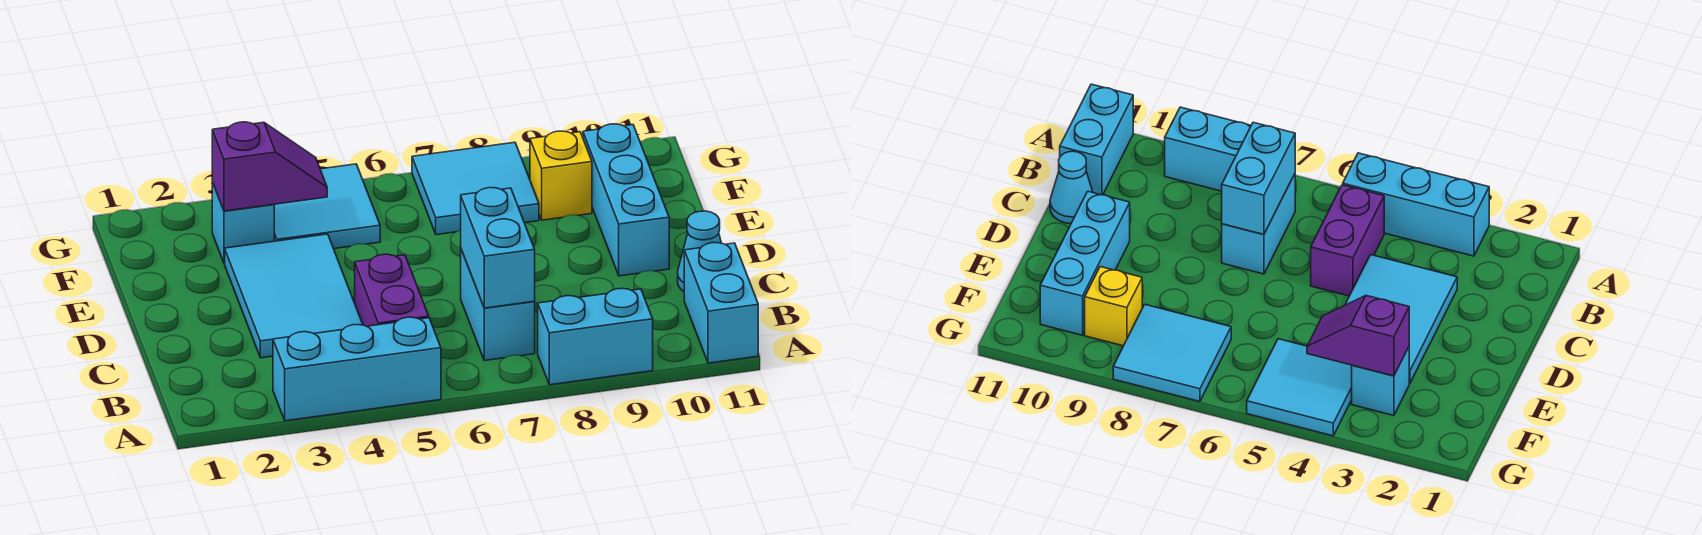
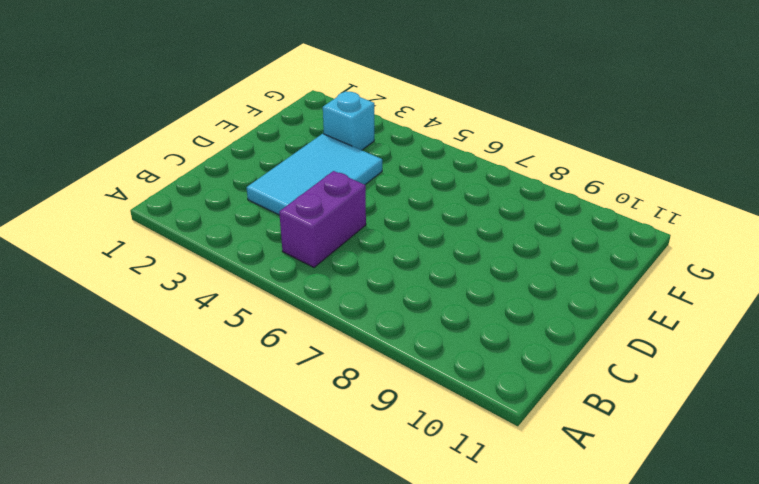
none -> cyan 1x3 brick [273,317,441,421]
none -> cyan 1x2 brick [538,288,653,385]
none -> cyan 1x2 brick [684,243,758,363]

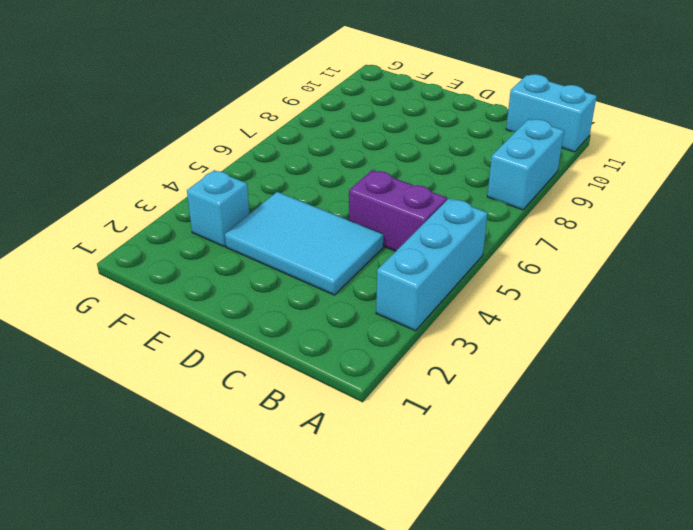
none -> cyan 1x2 brick [461,250,535,361]
none -> cyan 1x1 cone [678,211,721,291]
none -> cyan 1x3 brick [583,124,669,276]

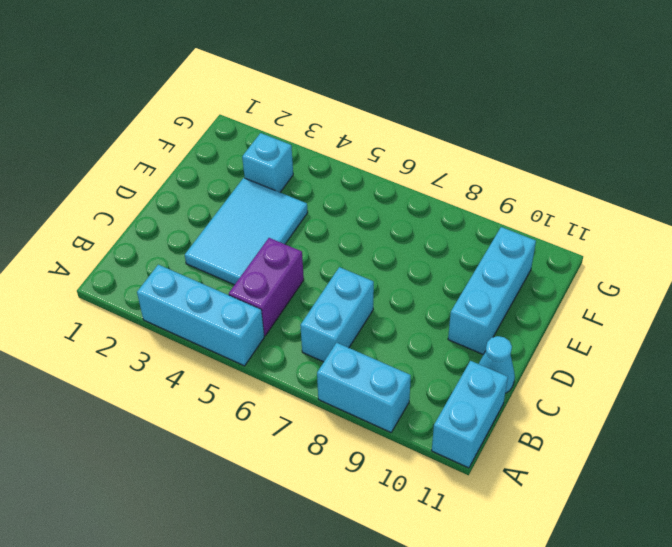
none -> cyan 2x2 tile [274,164,380,249]
none -> cyan 2x2 tile [412,142,539,235]
none -> yellow 1x1 brick [530,131,592,220]

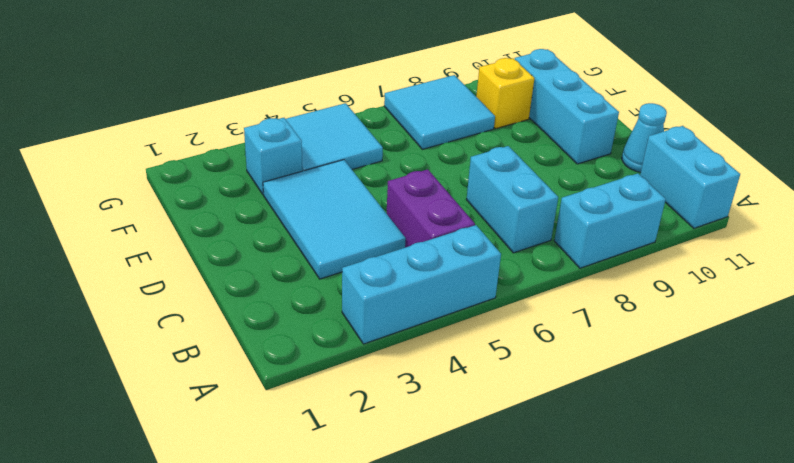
none -> cyan 1x2 brick [461,188,535,308]
none -> purple 1x2 slope [212,122,327,211]

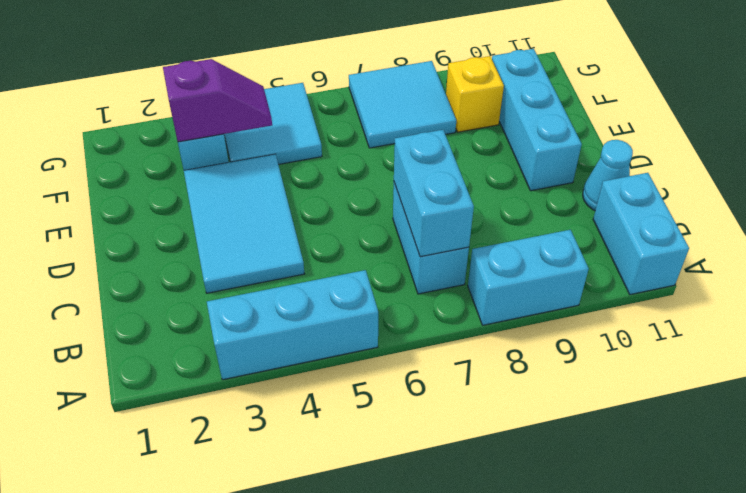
none -> purple 1x2 brick [355,254,429,326]

